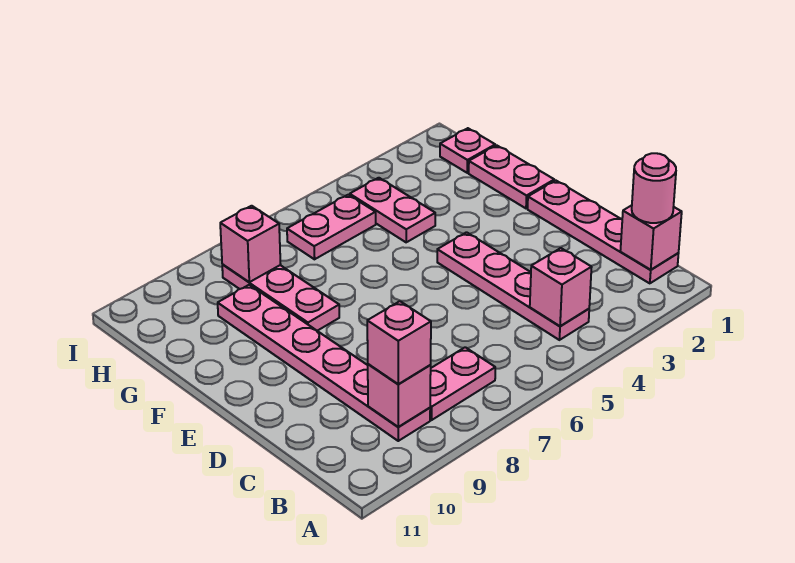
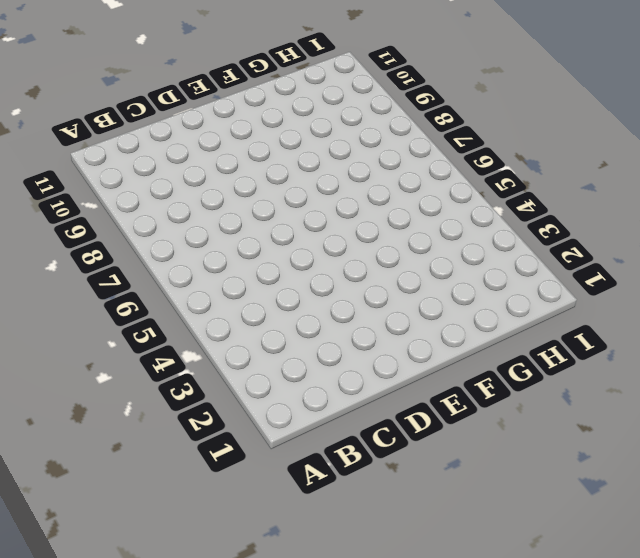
none -> pink 1x4 plate [528,180,679,283]
none -> pink 1x4 plate [437,232,589,340]
none -> pink 1x2 plate [430,347,495,420]

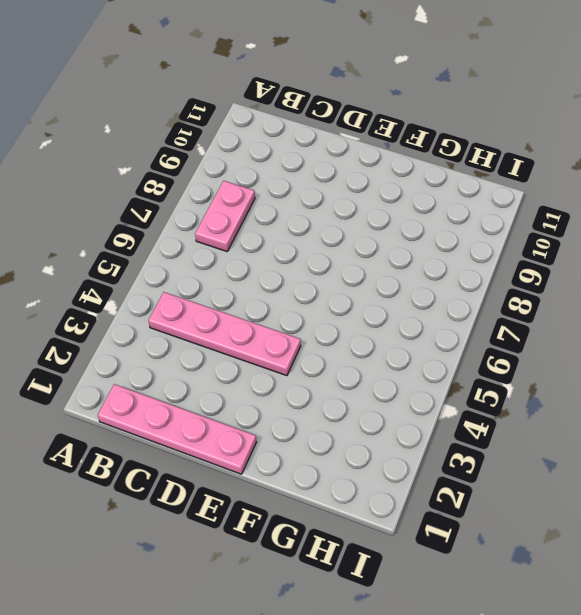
none -> pink 1x6 plate [218,285,430,441]
none -> pink 1x2 plate [469,145,554,208]
none -> pink 1x3 plate [222,265,339,331]

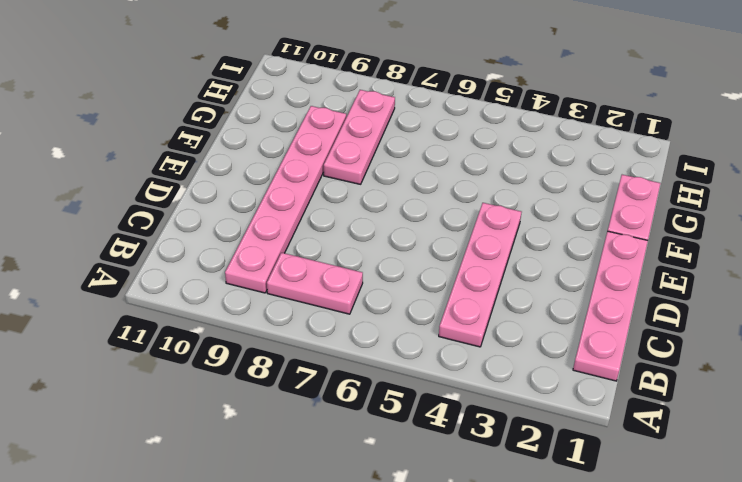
none -> pink 1x2 plate [350,178,435,242]
none -> pink 1x1 plate [440,128,495,173]
none -> pink 1x2 plate [287,195,376,259]

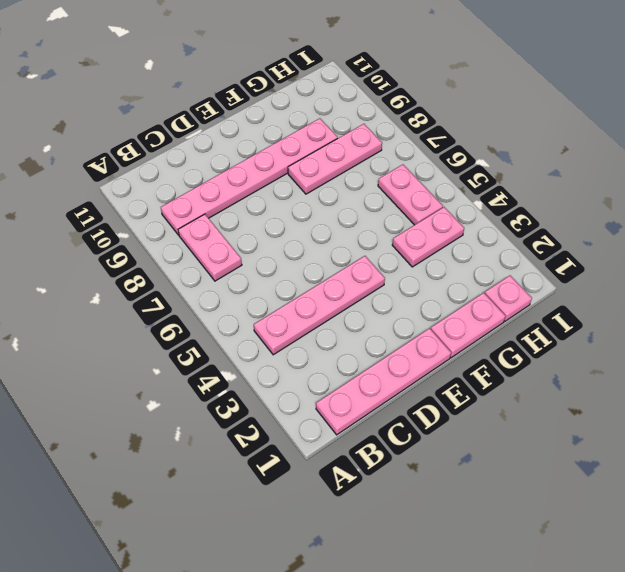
none -> pink 1x1 brick [620,205,682,270]
none -> pink 1x1 brick [530,248,592,326]
none -> pink 1x1 brick [368,364,431,427]

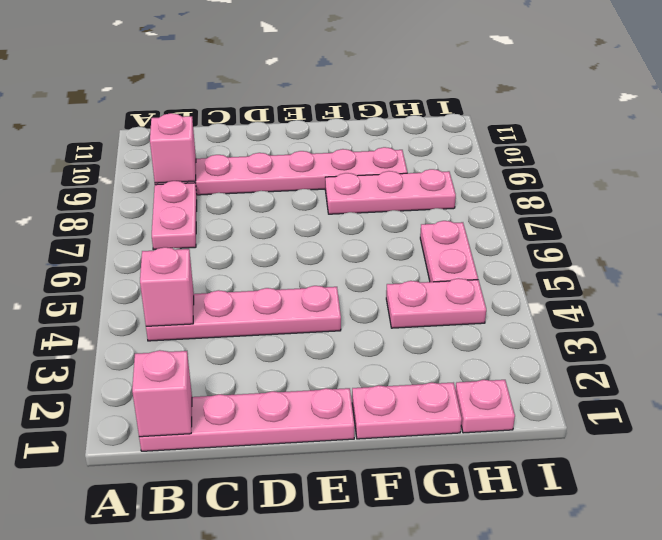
none -> pink 1x1 brick [220,206,281,282]
none -> pink 1x1 round brick [632,153,676,223]
none -> pink 1x1 brick [367,301,431,384]

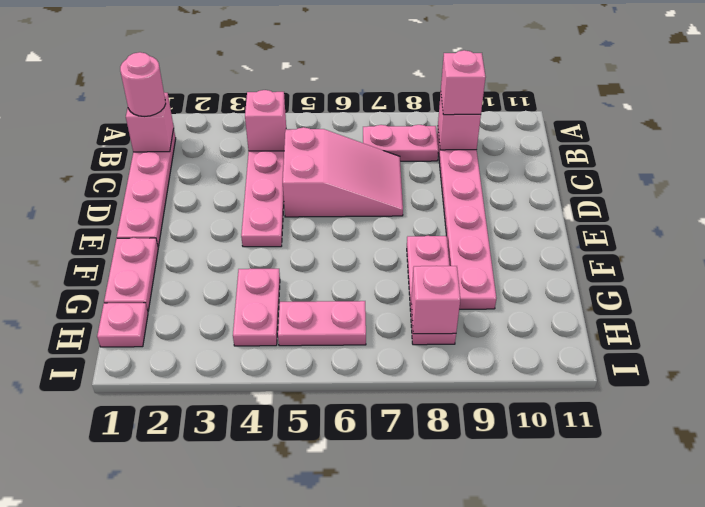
pink 2x3 slope [283,127,403,217] -> none

